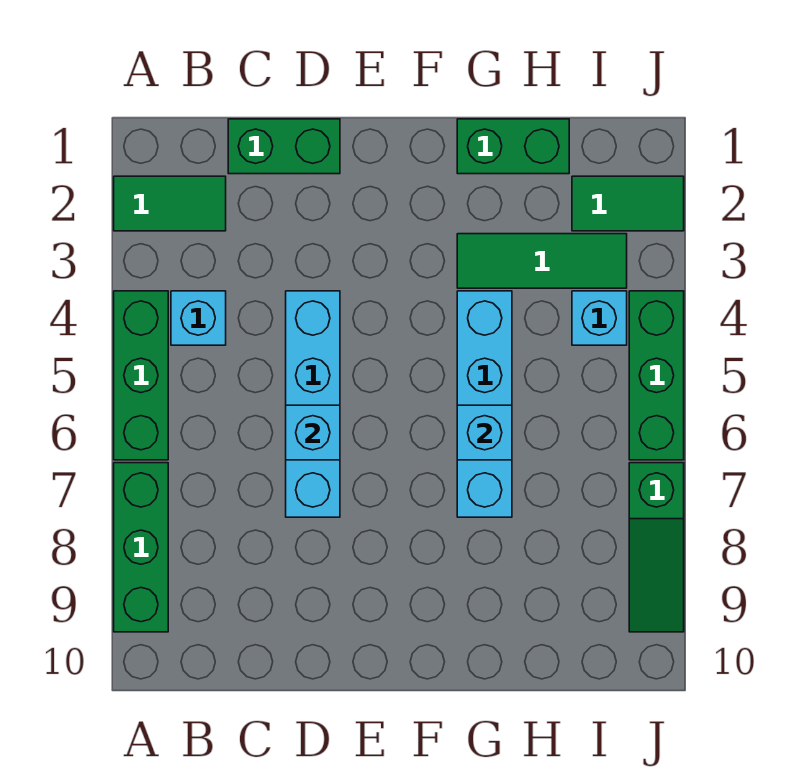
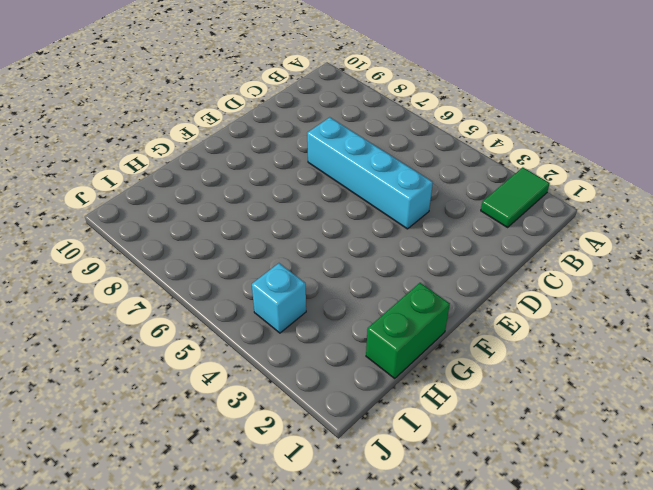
none -> green 1x3 brick [114,291,168,460]
none -> green 1x3 brick [114,463,168,632]
none -> cyan 1x1 brick [171,291,226,345]

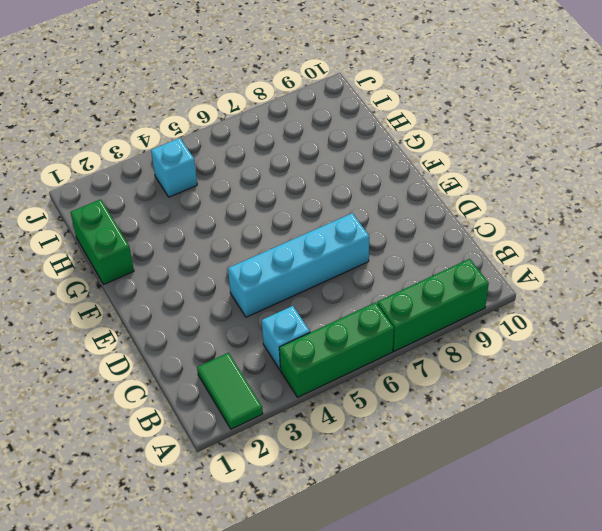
none -> green 1x2 brick [228,119,340,174]
none -> green 1x3 tile [457,234,627,288]
none -> cyan 1x4 brick [457,291,512,517]

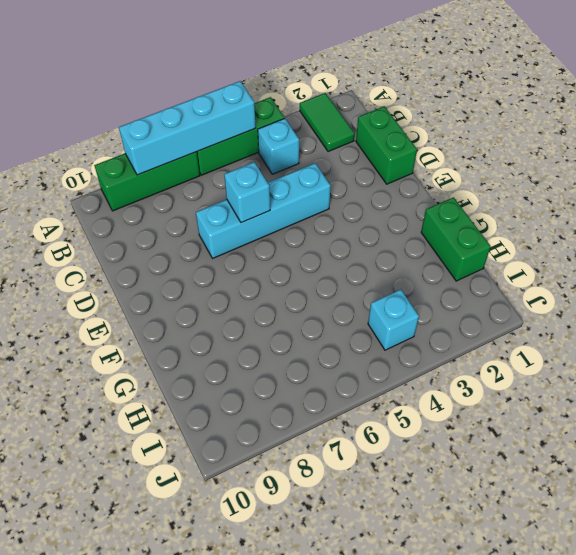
cyan 1x4 brick [119,81,256,175] -> cyan 1x4 brick moved to [457,291,512,517]
none -> green 1x3 tile [457,234,627,288]
none -> green 1x2 tile [572,176,684,231]
none -> green 1x3 brick [629,291,684,460]

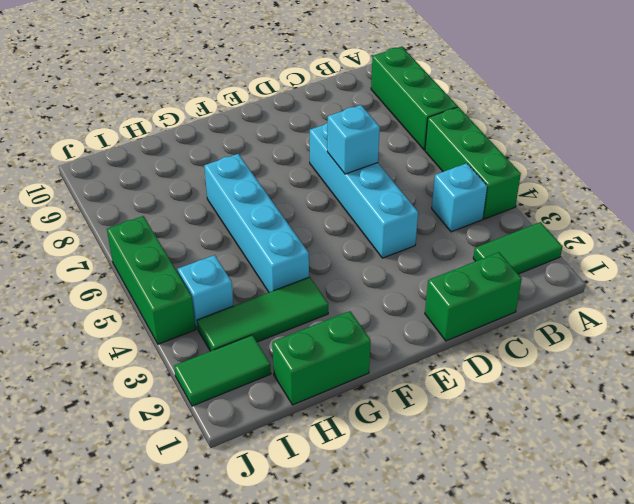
none -> green 1x3 slope [629,463,684,632]
none -> cyan 1x1 brick [457,405,512,460]

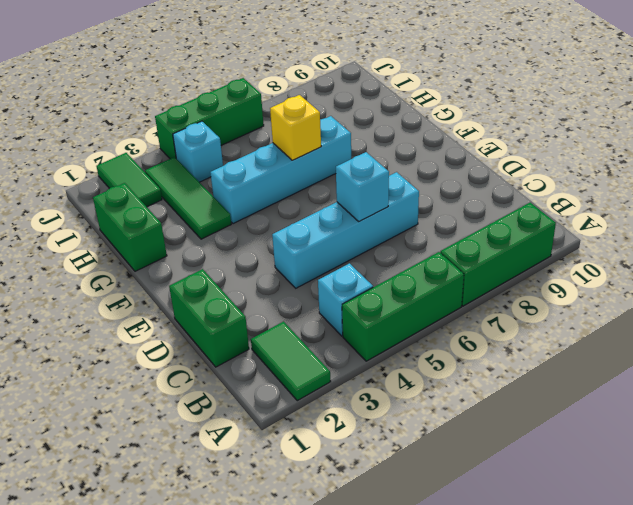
yellow 1x1 brick [270,95,321,160] -> cyan 1x1 brick [457,405,512,460]
none -> green 1x3 slope [629,463,684,632]

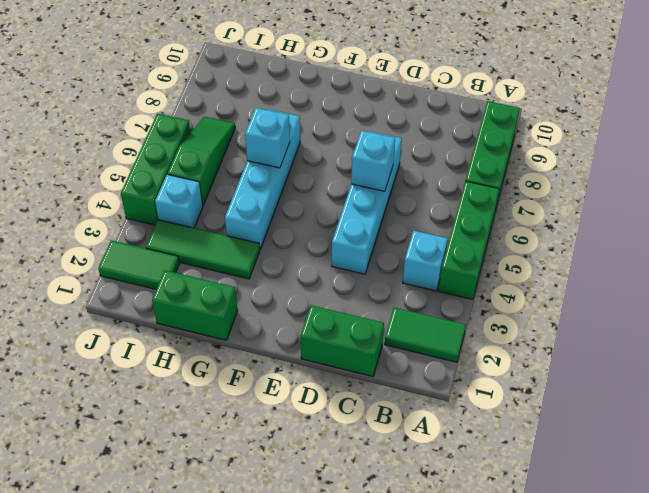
green 1x3 slope [167,117,235,205] -> green 1x3 slope moved to [629,463,684,632]

